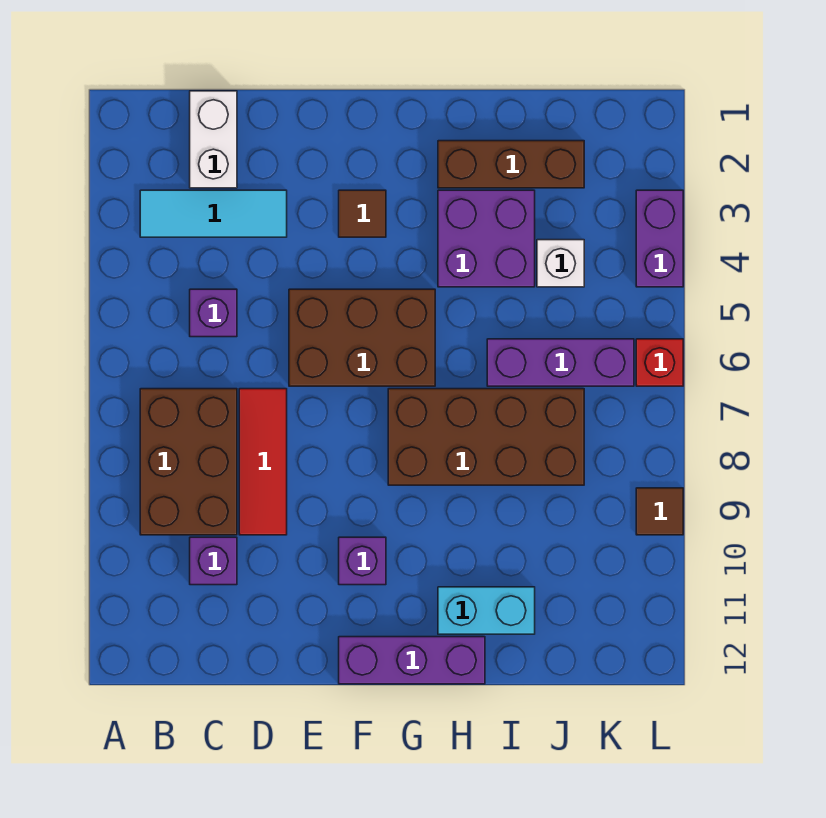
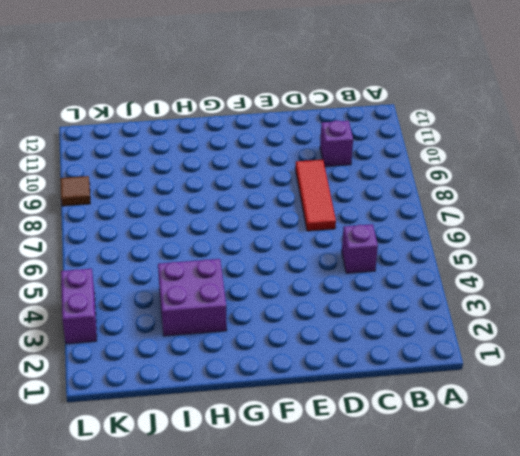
none -> cyan 1x3 tile [140,190,287,237]
none -> brown 2x3 brick [140,389,237,535]
none -> white 1x2 brick [190,91,237,188]

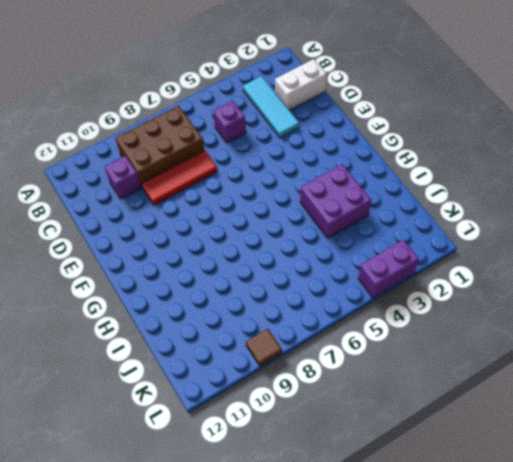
none -> brown 2x3 brick [289,289,435,386]
none -> brown 1x1 tile [339,190,386,237]
none -> purple 1x1 brick [339,537,386,585]

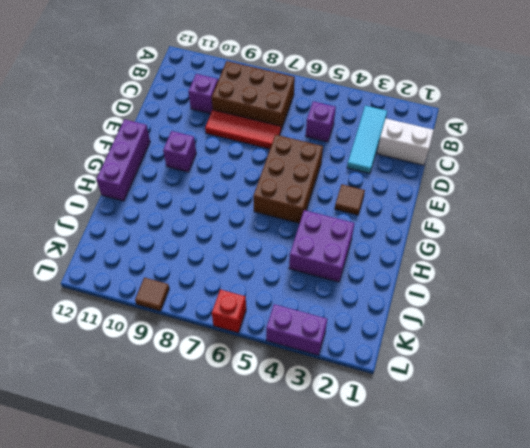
none -> brown 2x4 brick [388,389,584,485]
none -> brown 1x3 brick [438,141,584,188]
none -> cyan 1x2 brick [438,587,535,634]

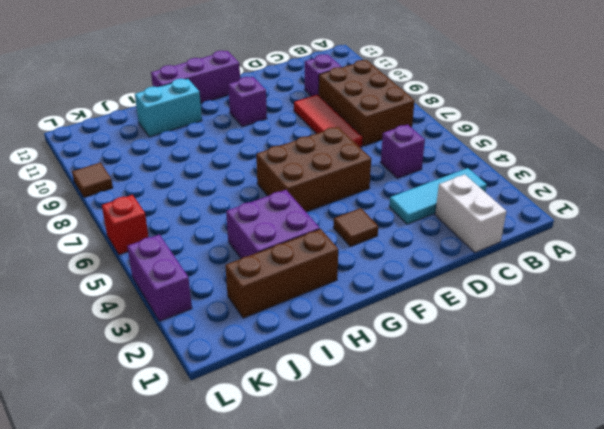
none -> brown 2x4 brick [388,389,584,485]
none -> purple 1x3 brick [487,339,634,386]
none -> white 1x1 brick [537,240,584,287]

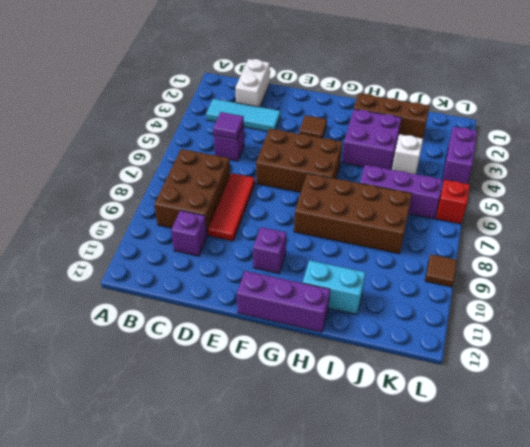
purple 1x1 tile [213,112,244,140] -> none

